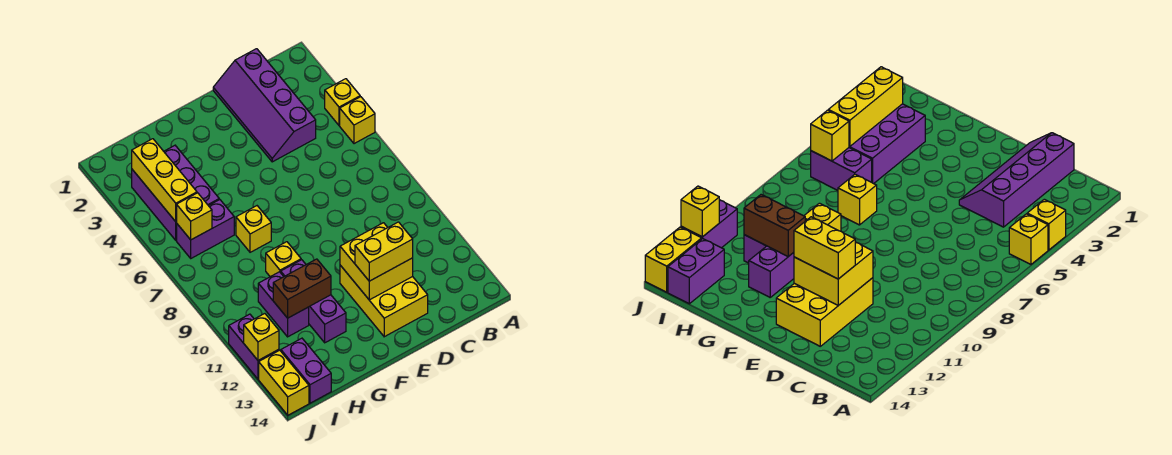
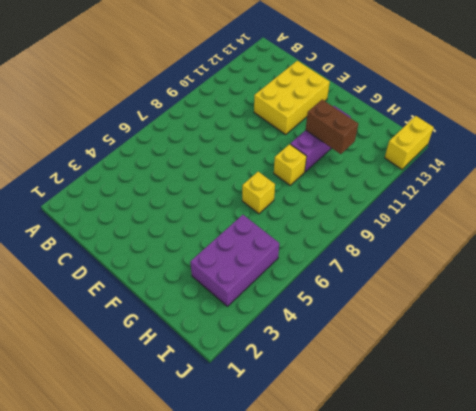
none -> yellow 1x1 brick [325,79,360,126]
none -> yellow 1x1 brick [340,97,375,144]
none -> purple 2x4 slope [213,49,316,162]

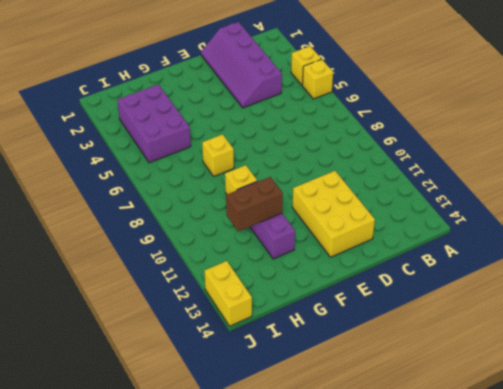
none -> purple 1x2 brick [177,199,234,258]
none -> purple 1x2 brick [258,272,309,337]
none -> purple 1x2 brick [281,338,331,403]

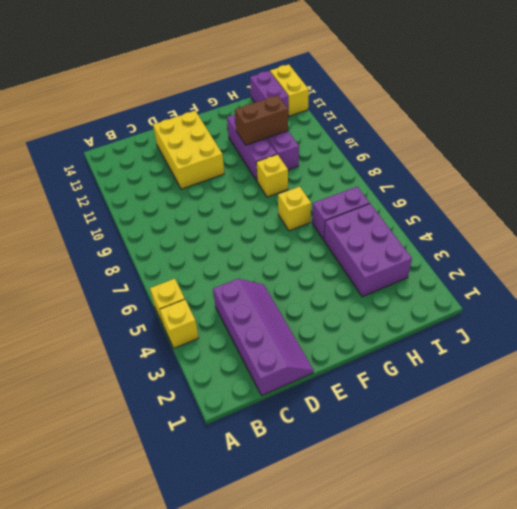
none -> purple 1x2 brick [229,314,279,379]
none -> yellow 2x2 brick [340,223,413,300]
none -> yellow 1x3 brick [132,139,197,222]

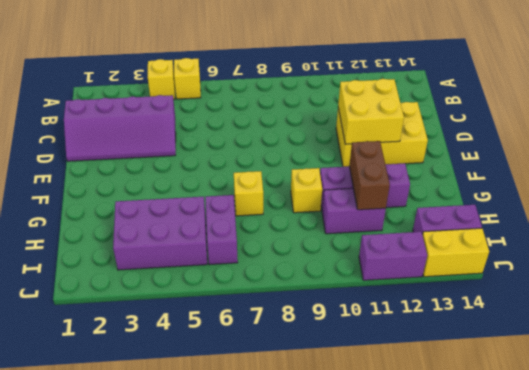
none -> yellow 1x3 brick [132,139,197,222]
none -> yellow 1x1 brick [177,193,212,240]
none -> yellow 1x1 brick [244,314,279,360]

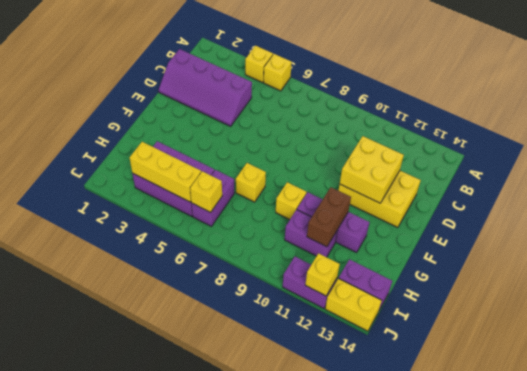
none -> yellow 1x2 brick [355,222,413,281]

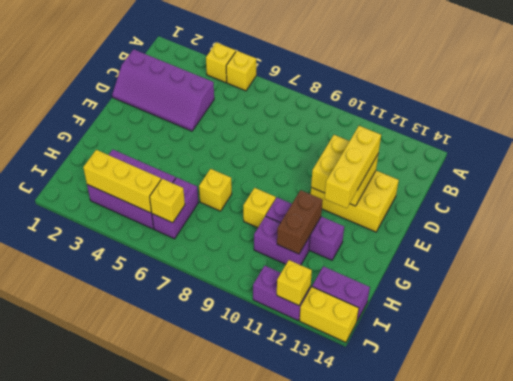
yellow 1x3 brick [324,126,381,208] -> yellow 1x2 brick [355,222,413,281]

